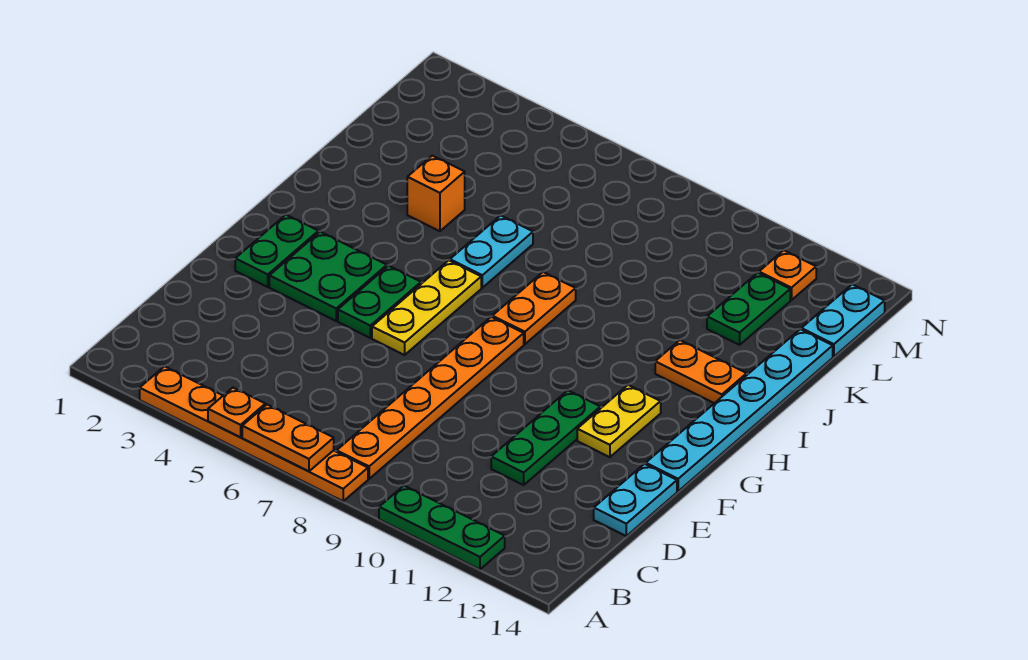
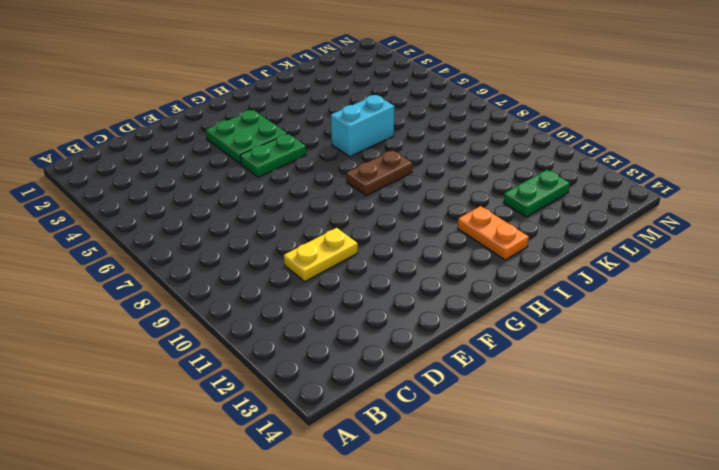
yellow 1x2 plate [284,228,358,281] -> yellow 1x2 plate moved to [577,385,661,457]
brown 1x2 plate [347,150,412,195] -> orange 1x2 plate [492,272,576,344]
cyan 1x2 brick [331,95,395,157] -> cyan 1x2 plate [450,215,533,288]
none -> orange 1x6 plate [140,366,368,501]
none -> green 1x3 plate [379,486,505,569]
none -> orange 1x6 plate [337,317,524,479]

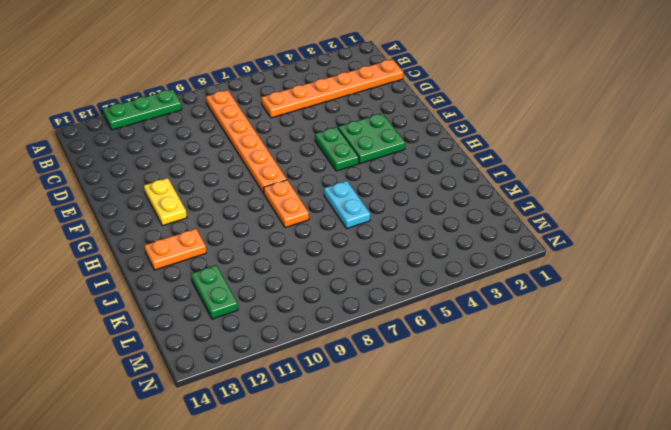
orange 1x6 plate [261,59,403,118] -> orange 1x6 plate moved to [140,366,368,501]
none -> green 1x3 plate [491,391,600,485]
none -> cyan 1x2 plate [594,464,677,536]
none -> green 1x2 plate [235,215,318,287]

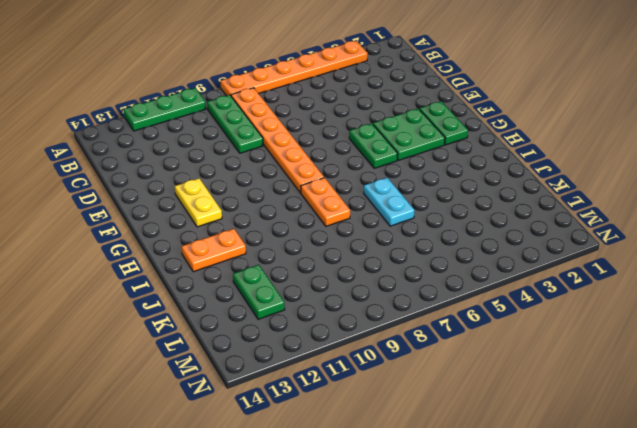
green 1x3 plate [207,95,263,153] -> green 1x3 plate moved to [491,391,600,485]
none -> cyan 1x2 plate [594,464,677,536]
none -> yellow 1x3 plate [372,260,481,355]
none -> cyan 1x6 plate [646,329,833,491]

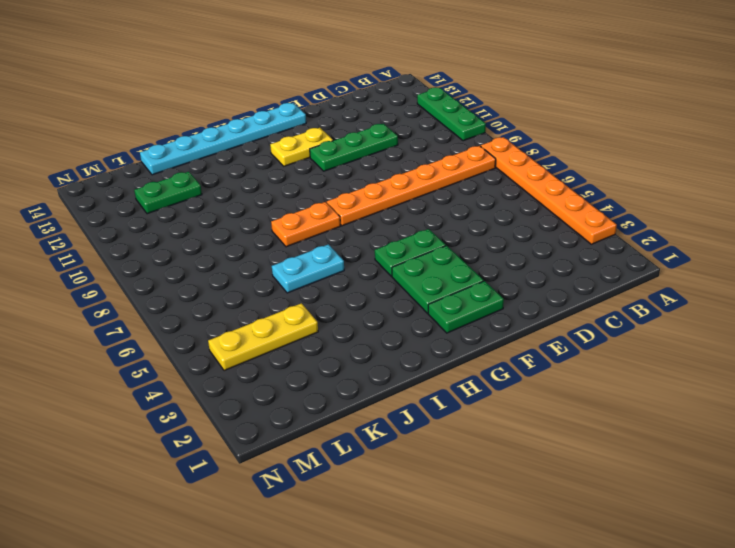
yellow 1x3 plate [208,303,318,371] -> yellow 1x3 plate moved to [372,260,481,355]
none -> cyan 1x2 plate [594,464,677,536]
none -> orange 1x2 plate [655,340,747,403]
none -> orange 1x1 brick [407,156,465,231]

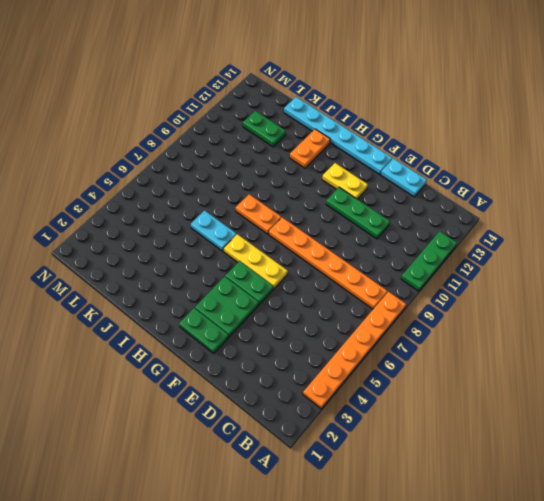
none -> orange 1x1 brick [407,156,465,231]
none -> cyan 1x2 plate [801,284,885,357]
none -> orange 1x1 plate [759,250,816,300]

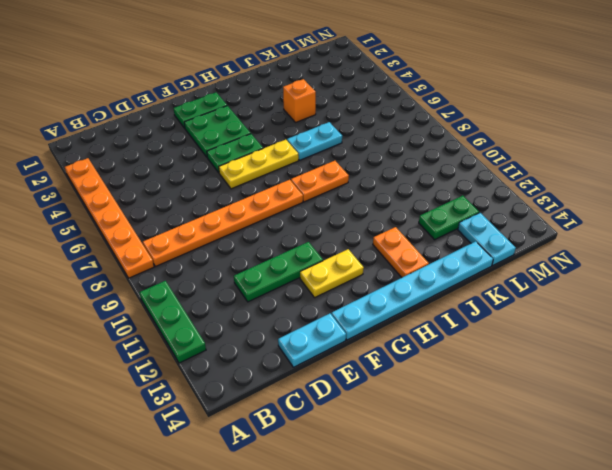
cyan 1x2 plate [458,213,516,265] -> cyan 1x2 plate turned to [801,284,885,357]
none -> orange 1x1 plate [759,250,816,300]
none -> orange 1x1 plate [208,388,265,437]
none -> orange 1x2 plate [242,405,334,471]

